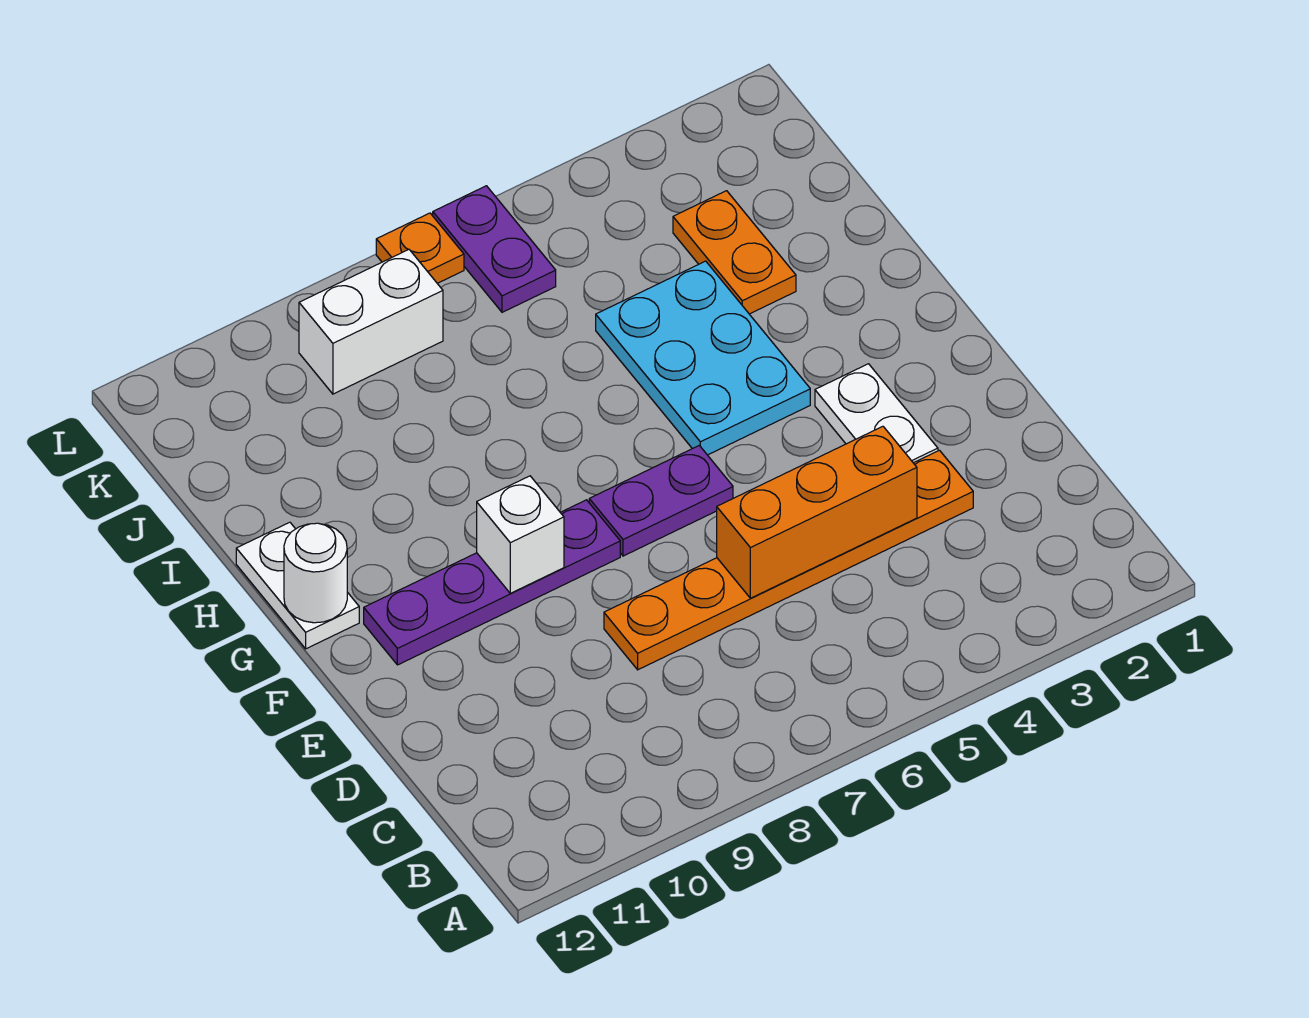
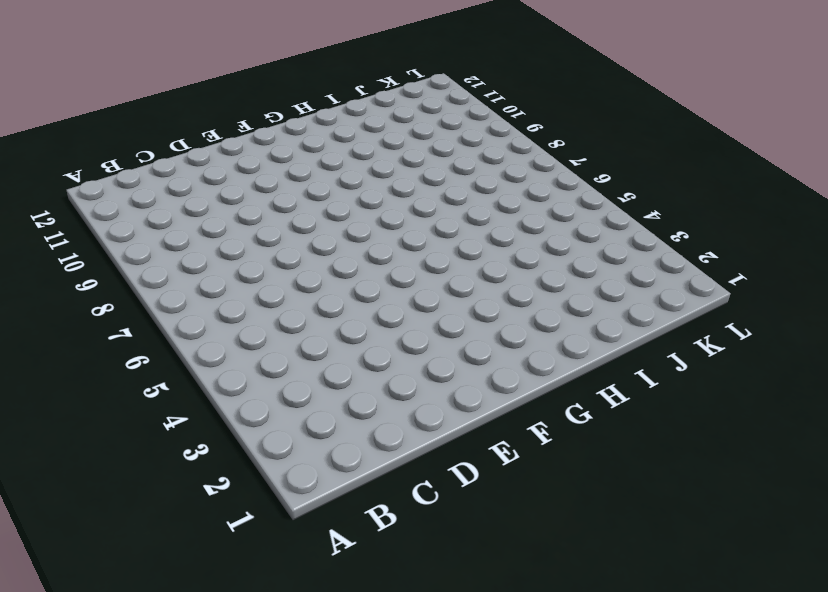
none -> orange 1x6 plate [604,450,973,670]
none -> white 1x2 plate [815,364,938,463]
none -> purple 1x2 plate [589,446,733,556]

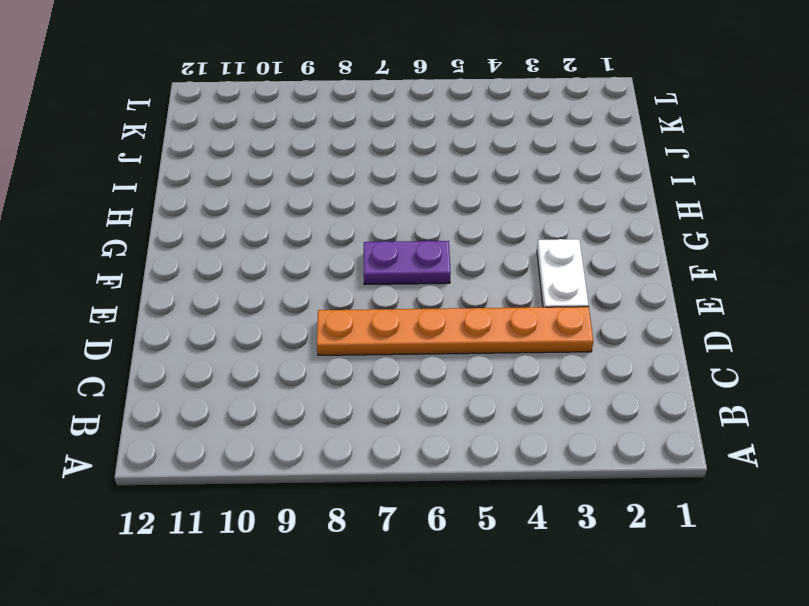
none -> purple 1x4 plate [364,500,620,665]
none -> cyan 2x3 plate [596,261,810,455]
none -> white 1x2 plate [236,522,359,649]

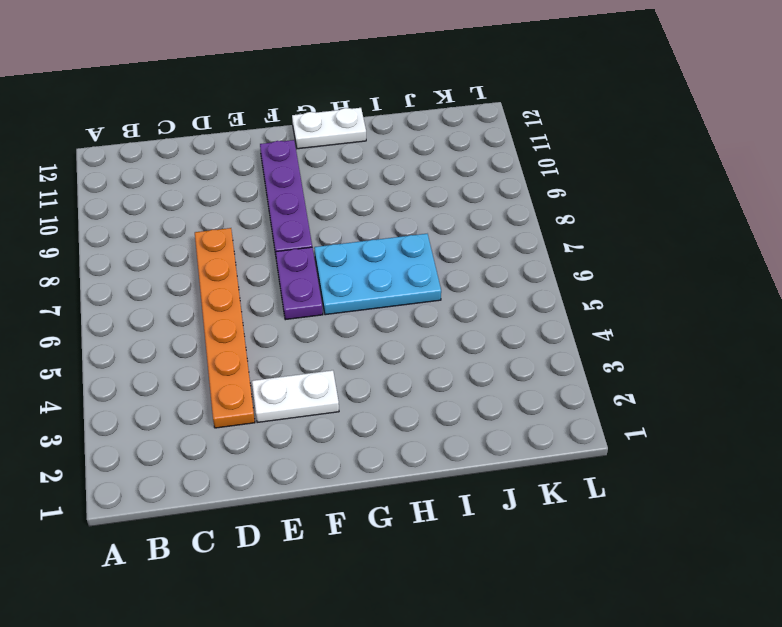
cyan 2x3 plate [314,234,441,315] -> cyan 2x3 plate moved to [596,261,810,455]
none -> orange 1x2 plate [673,191,796,314]
none -> purple 1x2 plate [433,186,556,312]
none -> white 1x2 brick [299,250,443,394]

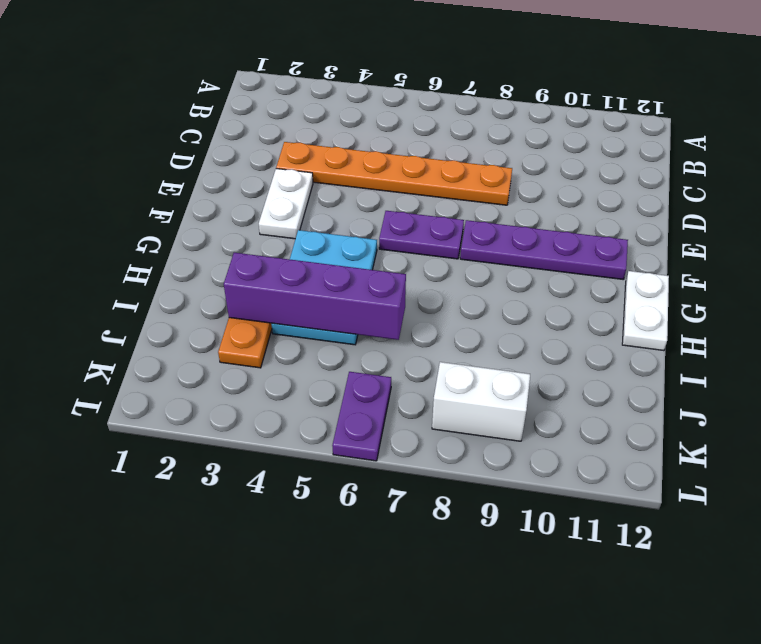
purple 1x4 brick [224,253,406,340] -> none
none -> orange 1x1 plate [376,213,464,283]
none -> orange 1x3 brick [717,426,917,598]
none -> white 1x1 brick [477,476,564,593]

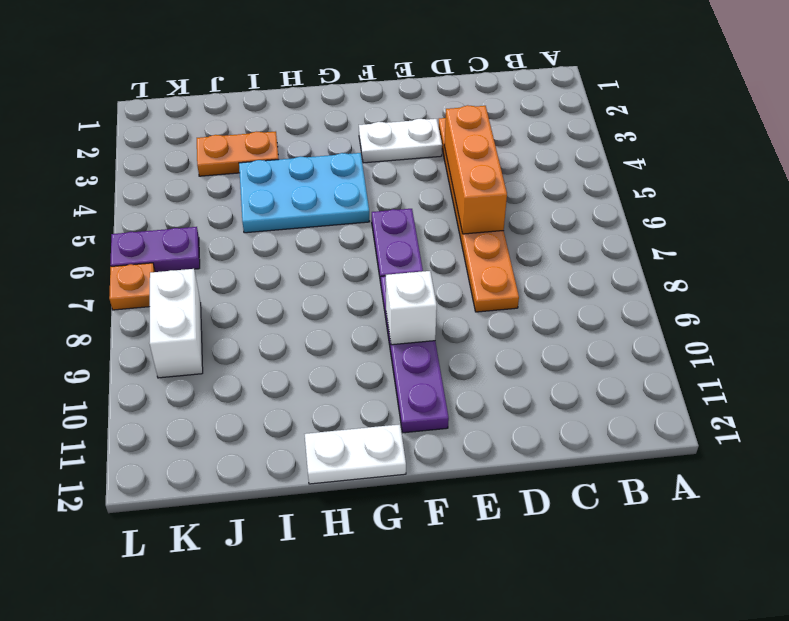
none -> white 1x1 round brick [284,523,347,623]

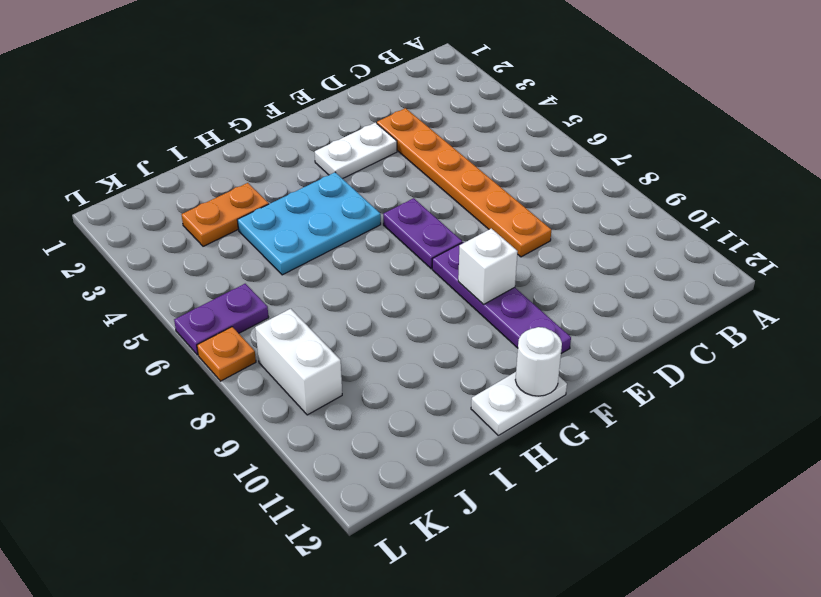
none -> orange 1x3 brick [717,426,917,598]

